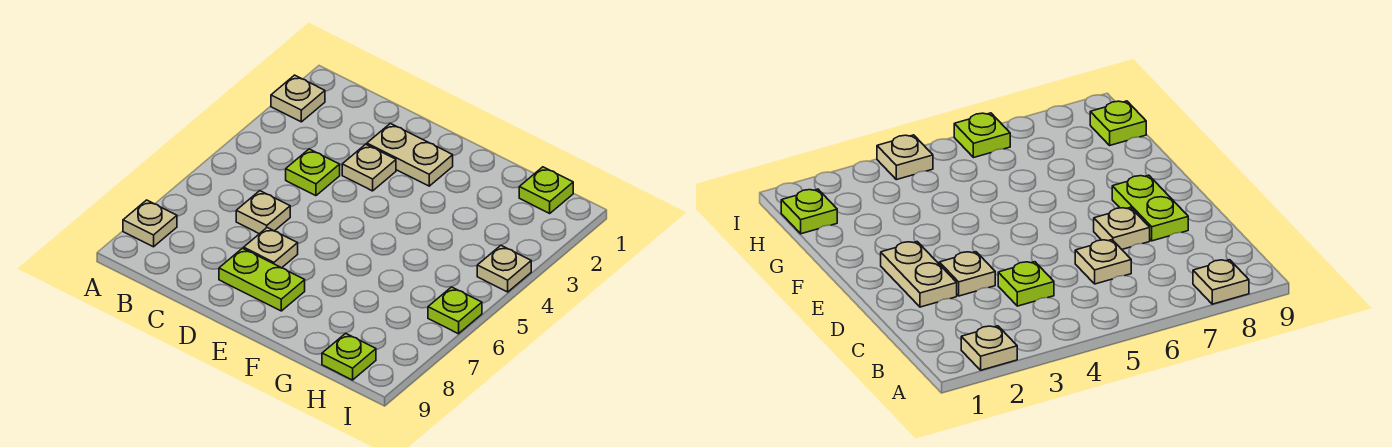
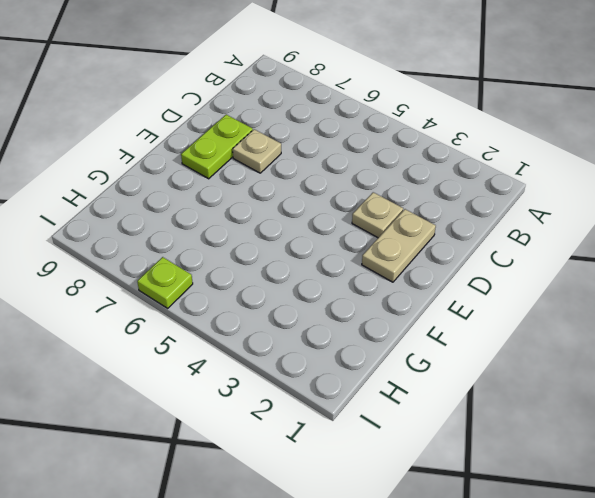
none -> tan 1x1 plate [271,75,325,122]
none -> tan 1x1 plate [123,200,177,247]
none -> lime 1x1 plate [286,149,340,196]

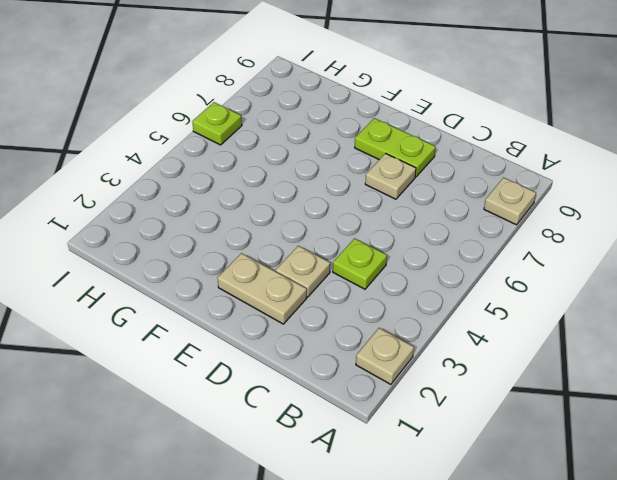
none -> tan 1x1 plate [236,191,290,234]
none -> lime 1x1 plate [519,167,573,213]
none -> lime 1x1 plate [322,333,376,380]

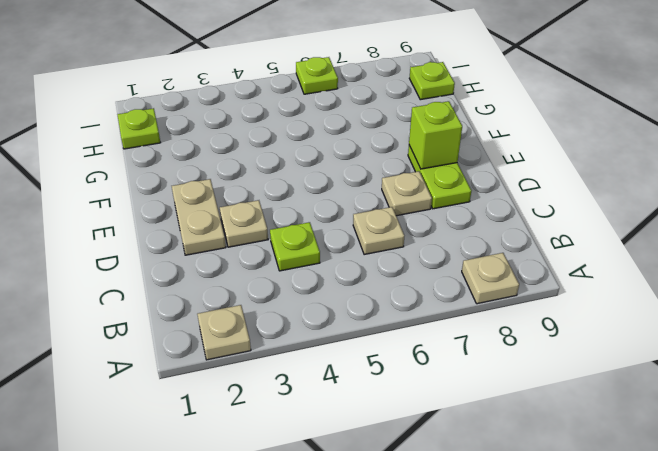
lime 1x1 brick [409,101,462,169] -> none
none -> tan 1x1 plate [477,245,531,292]

